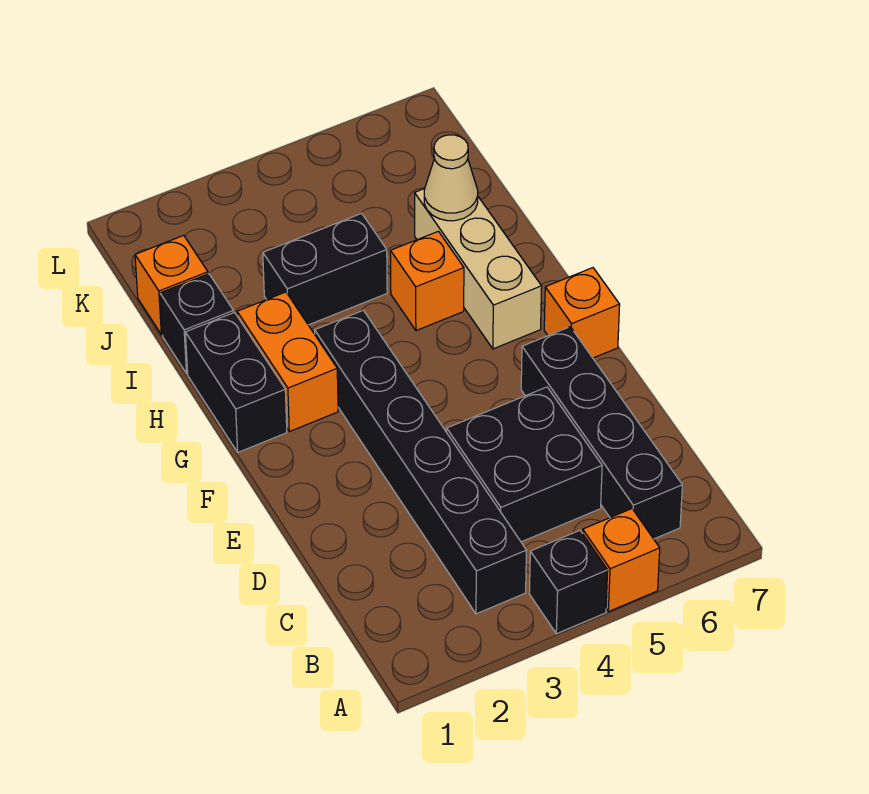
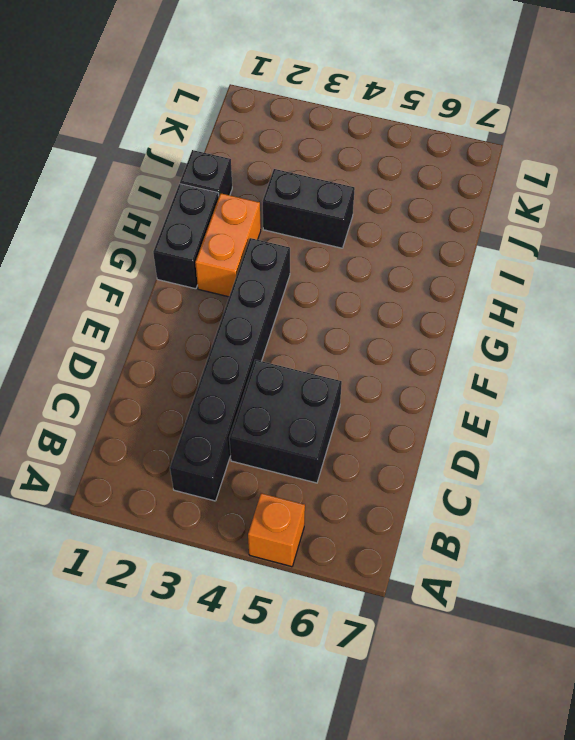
none -> black 1x1 brick [529,530,608,634]
none -> black 1x4 brick [521,327,682,539]
none -> orange 1x1 brick [544,268,620,358]

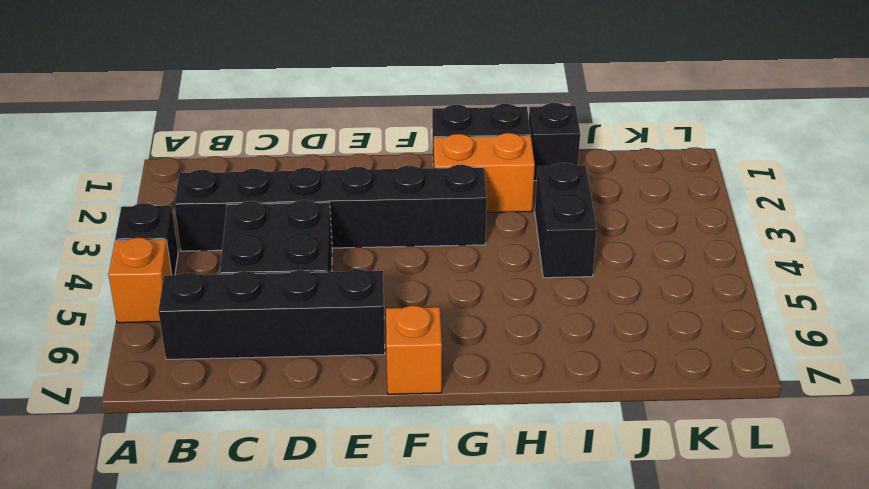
none -> tan 1x3 brick [415,189,542,349]
none -> orange 1x1 brick [390,231,464,331]
none -> orange 1x1 brick [135,235,208,335]

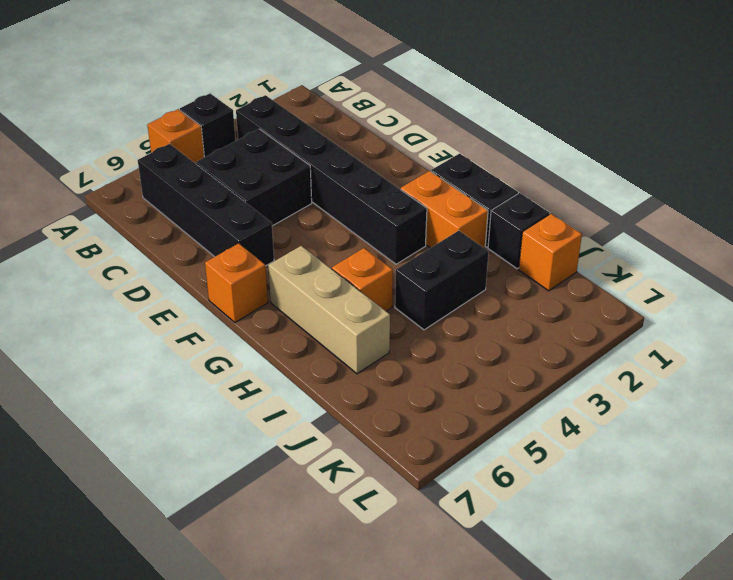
none -> tan 1x1 cone [424,135,478,221]

